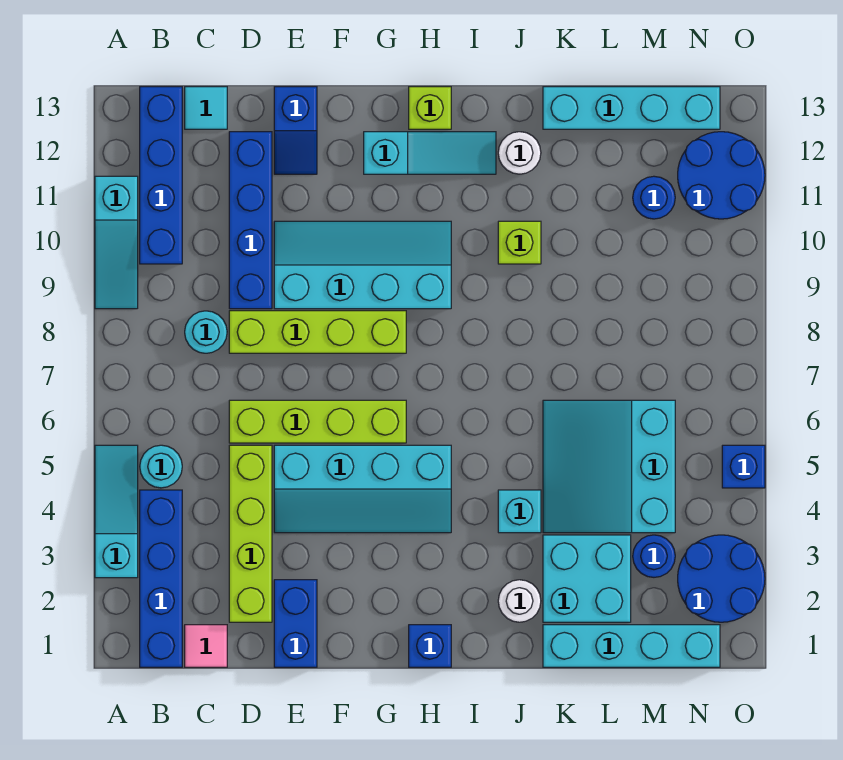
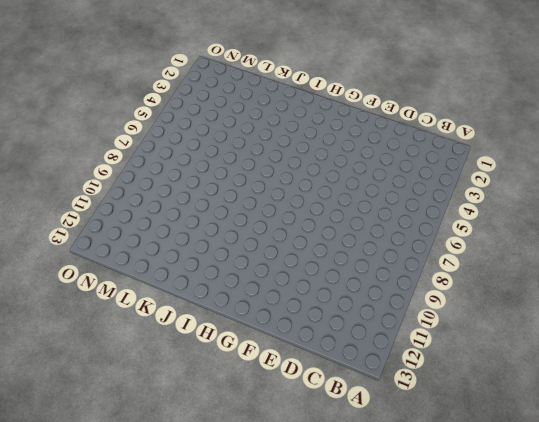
none -> cyan 1x3 slope [95,445,138,578]
none -> cyan 1x3 slope [95,176,138,309]
none -> blue 1x4 brick [140,490,182,667]
none -> cyan 1x1 round brick [140,445,182,488]

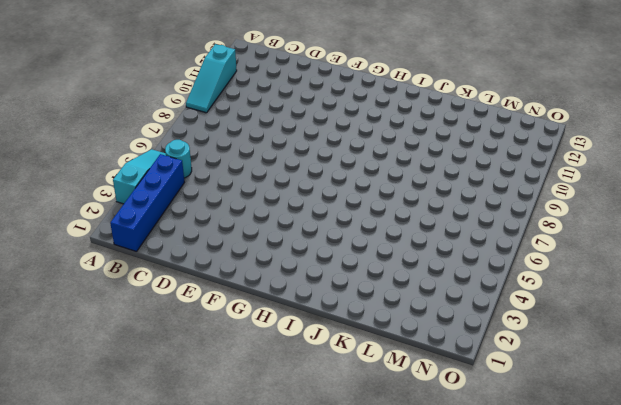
none -> blue 1x4 brick [140,87,182,264]
none -> pink 1x1 tile [185,625,227,667]
none -> cyan 1x1 round brick [185,311,227,353]
none -> cyan 1x1 tile [185,87,227,129]

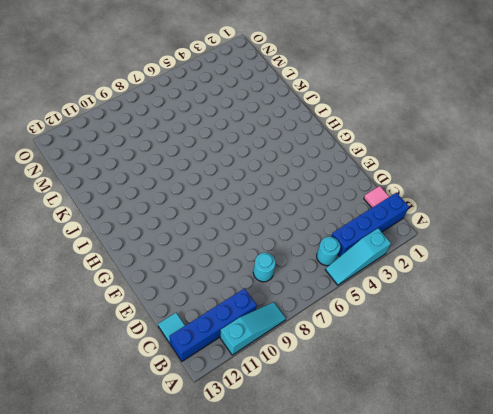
none -> lime 1x4 brick [229,445,272,622]
none -> lime 1x4 brick [229,400,406,443]
none -> lime 1x4 brick [229,311,406,353]
none -> blue 1x4 brick [229,132,272,309]

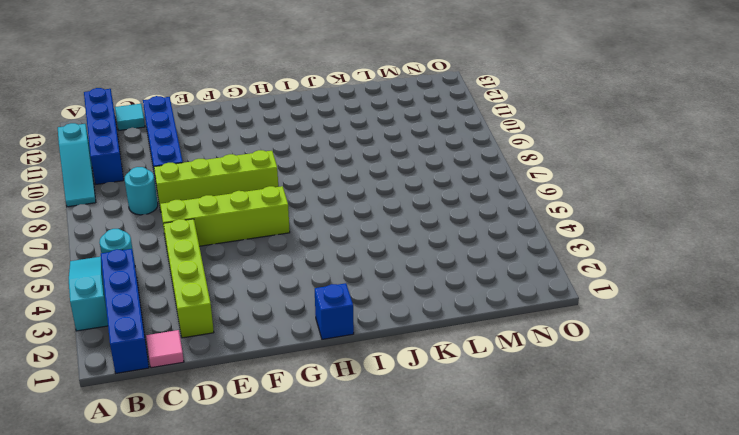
none -> blue 1x2 brick [274,580,317,667]
none -> cyan 2x4 slope [274,445,451,533]
none -> cyan 2x4 slope [274,221,451,309]
none -> blue 1x2 slope [274,87,317,174]

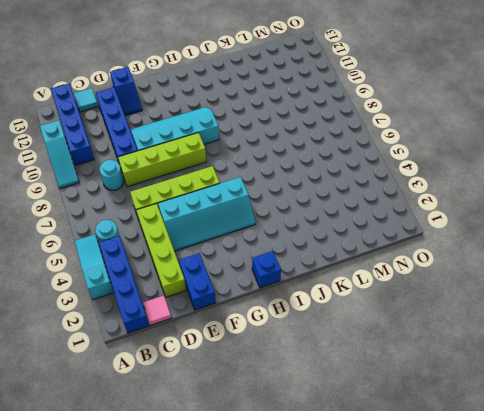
none -> cyan 1x3 slope [364,132,496,174]
none -> lime 1x1 brick [409,87,451,129]
none -> white 1x1 round brick [498,580,541,622]
none -> cyan 1x1 brick [498,490,541,533]

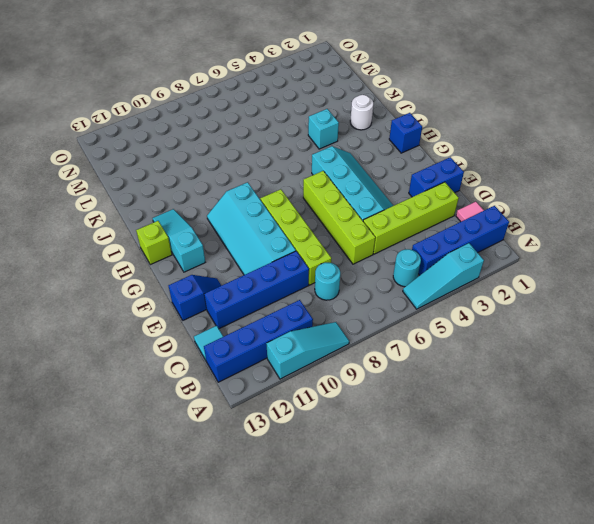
none -> lime 1x1 brick [498,221,541,264]
none -> white 1x1 round brick [498,132,541,174]
none -> cyan 1x4 brick [543,625,720,667]
none -> cyan 2x2 brick [543,535,631,622]

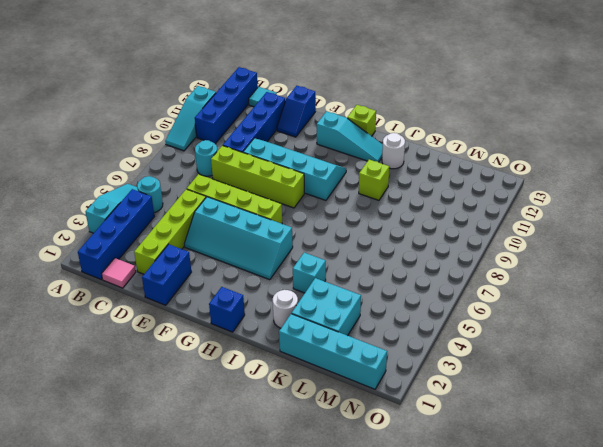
none -> cyan 3x3 slope [543,400,675,533]
none -> cyan 1x4 brick [543,87,720,129]
none -> blue 1x1 round brick [633,535,675,577]
none -> blue 1x1 round brick [633,176,675,219]

